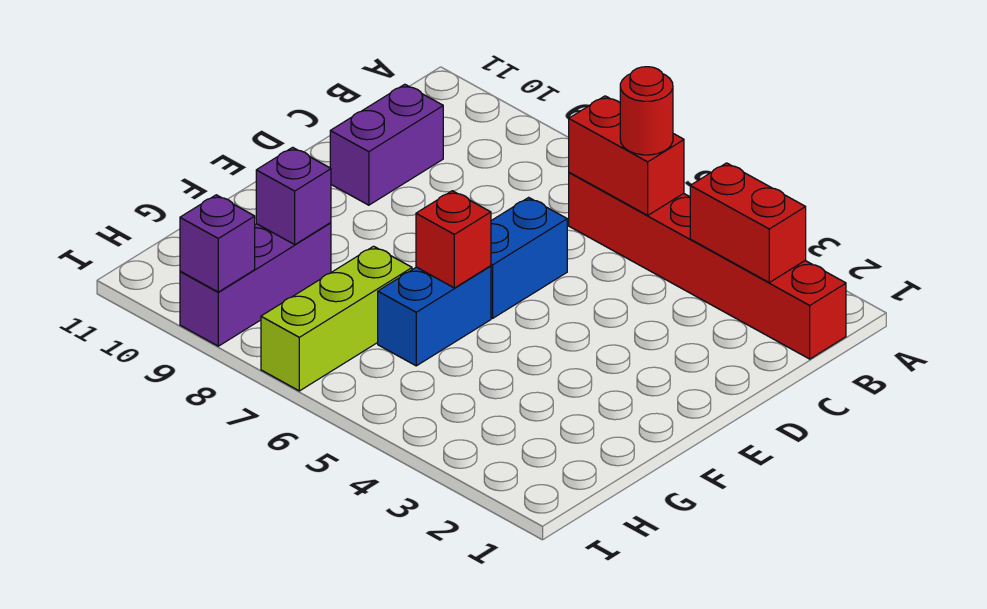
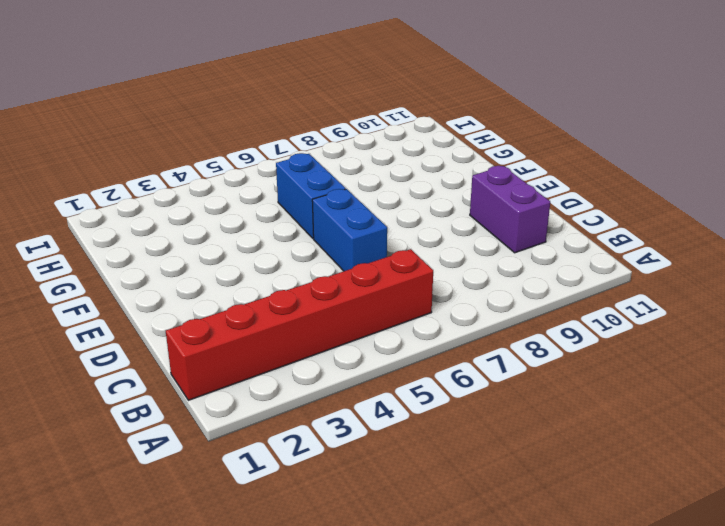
none -> lime 1x3 brick [261,246,412,391]
none -> purple 1x3 brick [180,223,331,346]
none -> red 1x2 brick [690,163,806,282]

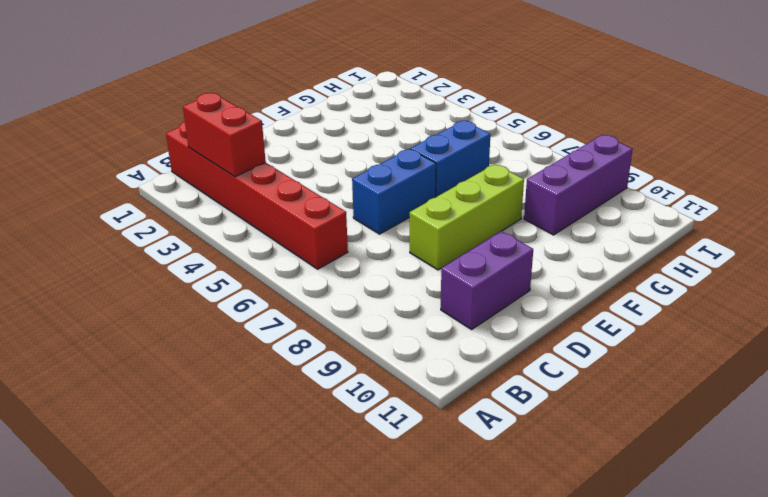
lime 1x3 brick [410,164,524,270] -> lime 1x3 brick moved to [261,246,412,391]
none -> red 1x2 brick [569,96,684,215]
none -> red 1x1 brick [416,191,491,288]
none -> purple 1x1 brick [256,147,331,244]

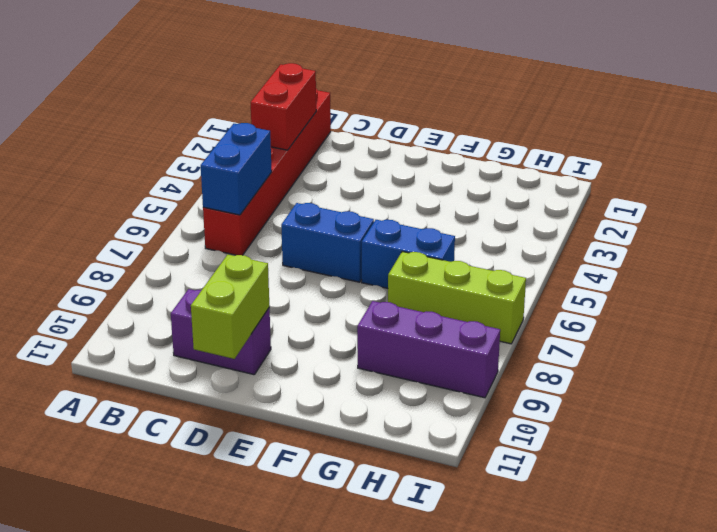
blue 1x2 brick [201,123,272,215] -> red 1x2 brick [569,96,684,215]
lime 1x2 brick [191,255,269,359] -> none
none -> red 1x1 brick [416,191,491,288]
none -> purple 1x1 brick [256,147,331,244]
none -> purple 1x1 brick [180,195,255,292]

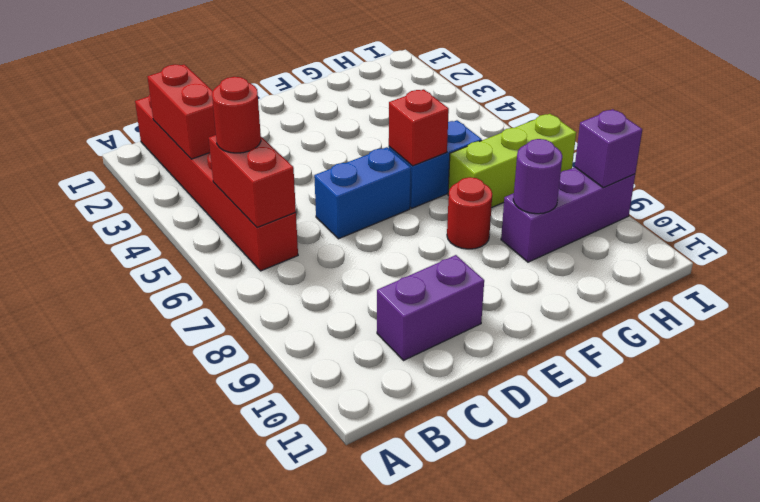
red 1x1 round brick [447,177,492,249] -> none
purple 1x1 round brick [513,139,562,214] -> purple 1x1 brick [256,147,331,244]

